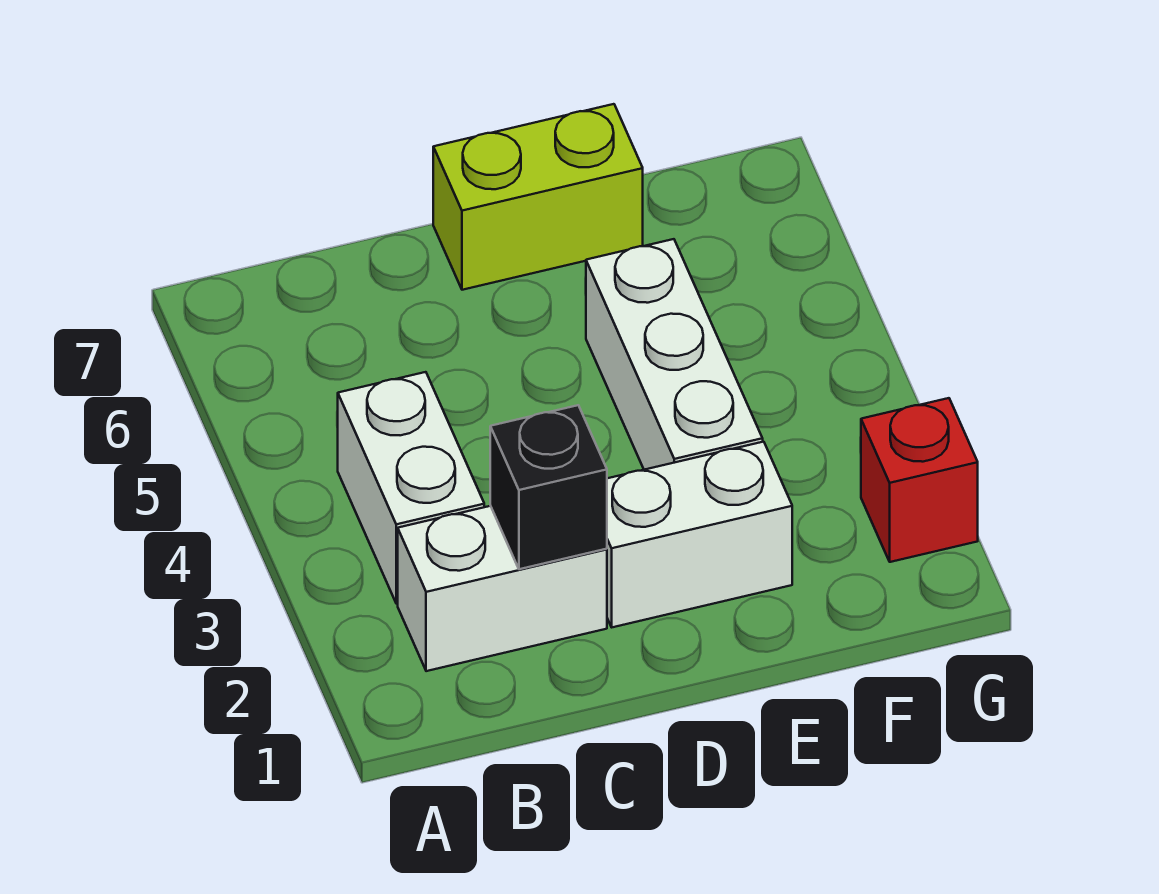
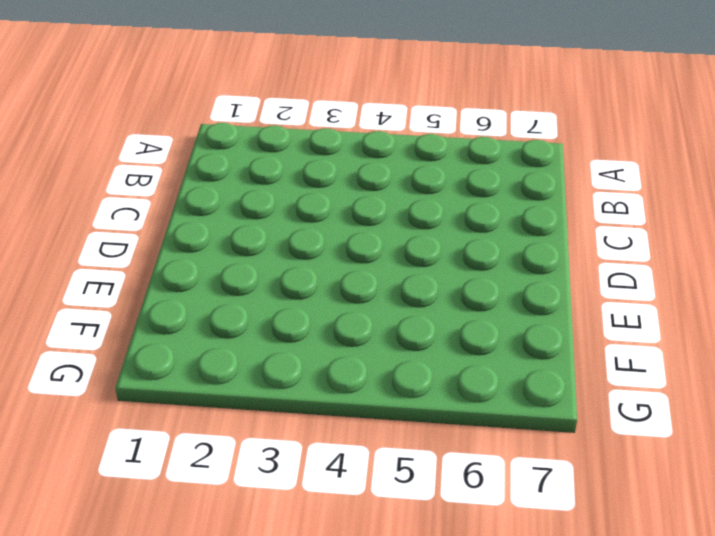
none -> white 1x2 brick [398,506,607,671]
none -> white 1x2 brick [338,372,484,604]

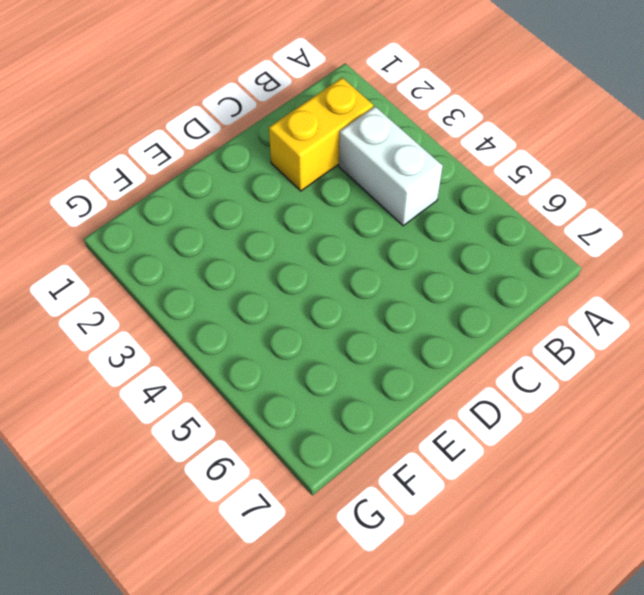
yellow 1x2 brick [269,78,374,191] -> white 1x2 brick [398,506,607,671]
none -> white 1x2 brick [607,442,792,627]
none -> lime 1x2 brick [433,104,643,290]

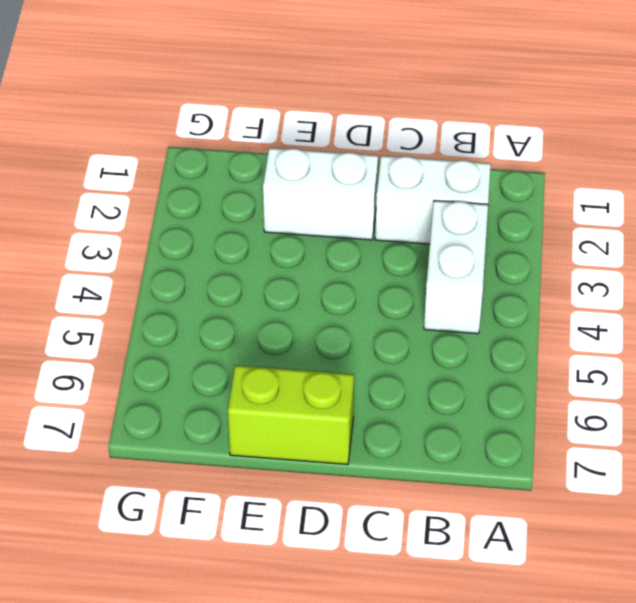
none -> white 1x3 brick [586,239,763,470]
none -> red 1x1 brick [861,398,978,562]

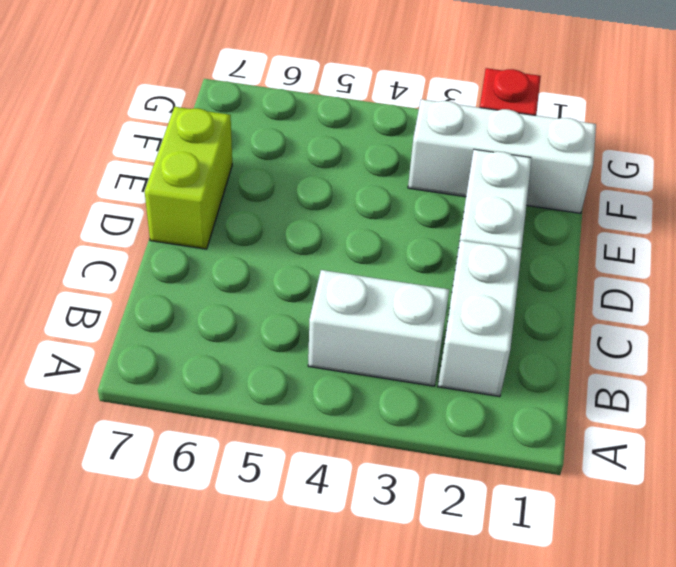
white 1x3 brick [408,99,596,213] -> white 1x3 brick moved to [586,239,763,470]
none -> black 1x1 brick [490,405,607,569]

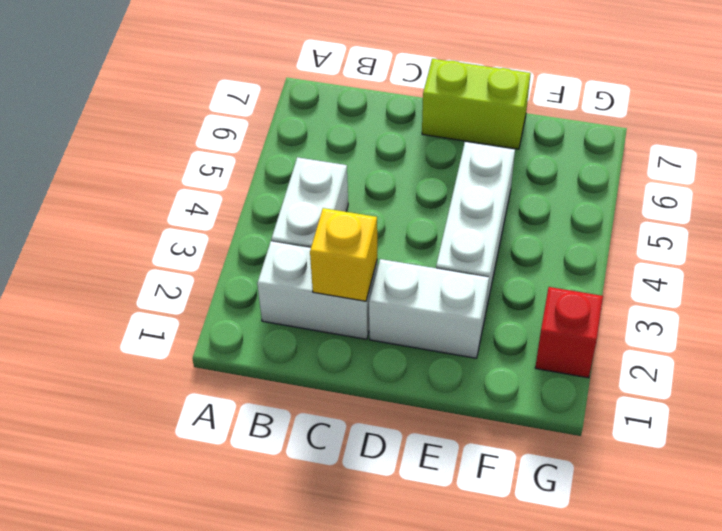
yellow 1x1 brick [310,208,377,301] -> black 1x1 brick [490,405,607,569]

